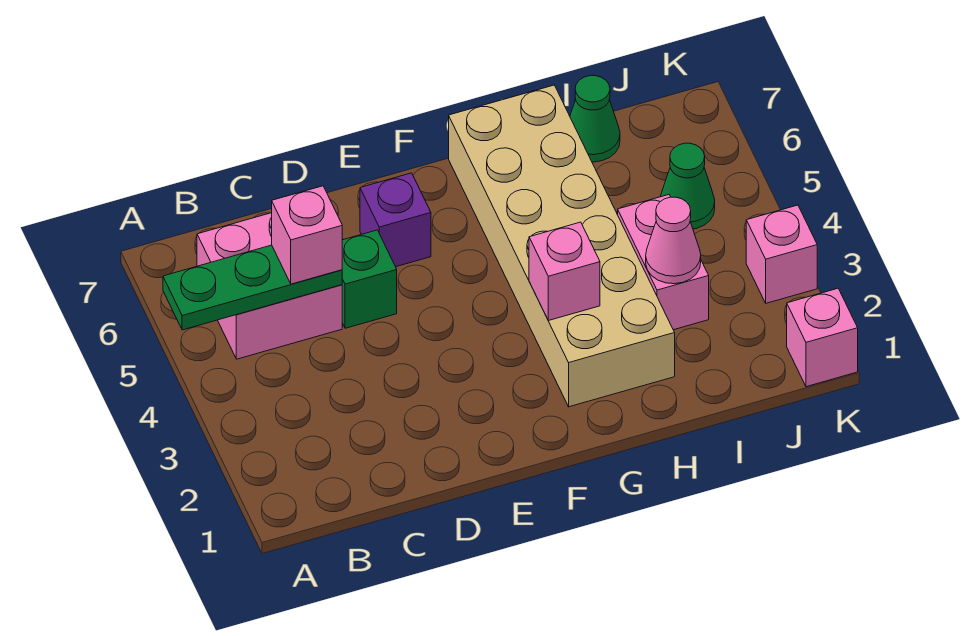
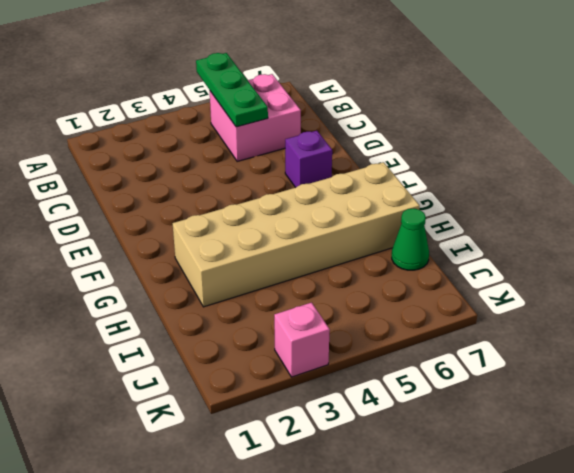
none -> green 1x1 brick [342,230,397,328]
none -> pink 1x2 brick [618,195,709,330]
none -> green 1x1 cone [661,143,715,229]

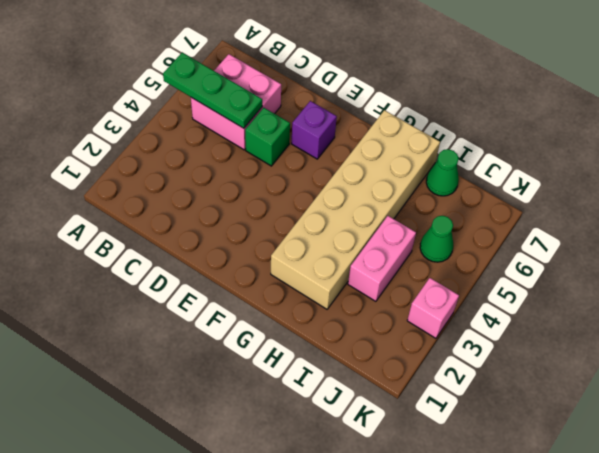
none -> pink 1x1 brick [787,288,858,387]
none -> pink 1x1 brick [529,222,600,321]
none -> pink 1x1 cone [646,197,701,284]

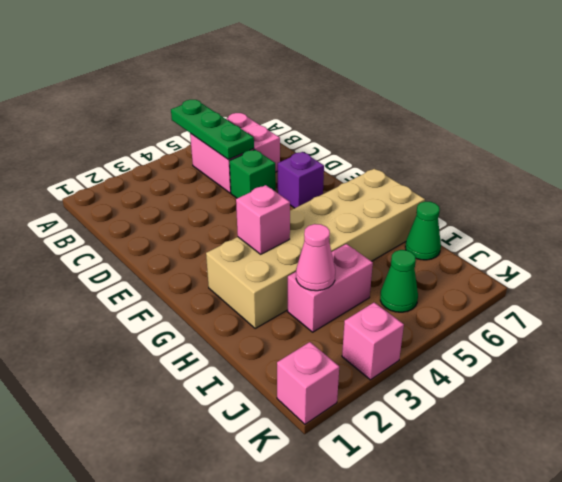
none -> pink 1x1 brick [272,186,342,284]

